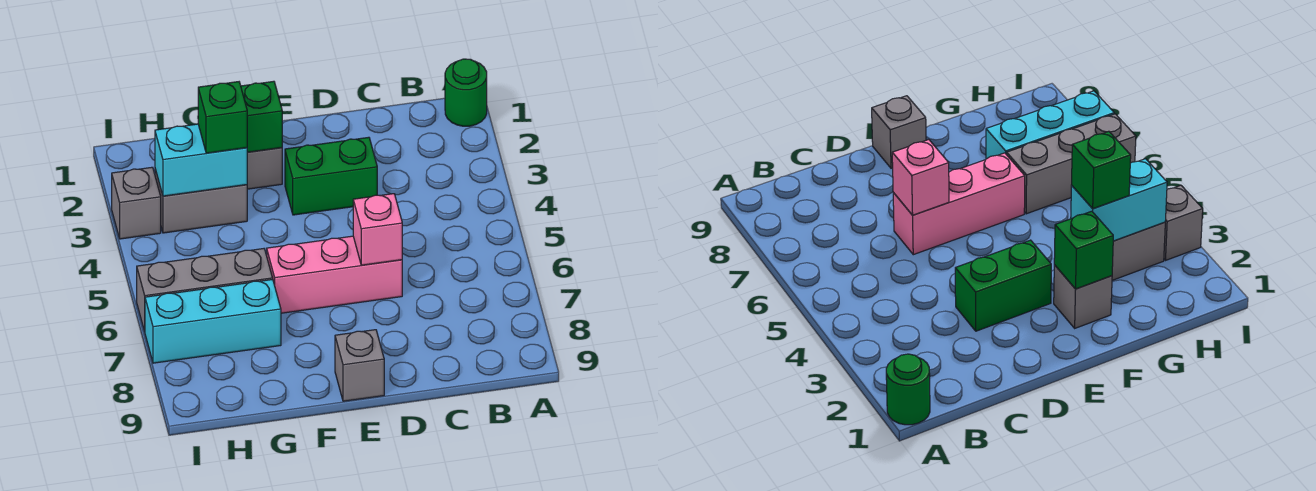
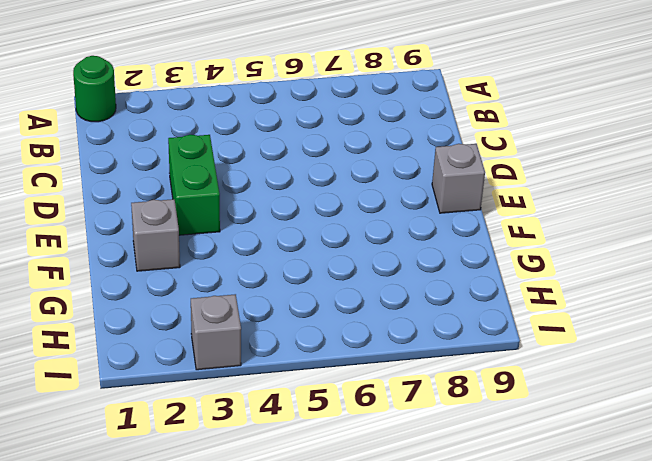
none -> pink 1x3 brick [267,236,402,313]
none -> grey 1x2 brick [155,169,247,233]
none -> grey 1x3 brick [137,249,273,331]

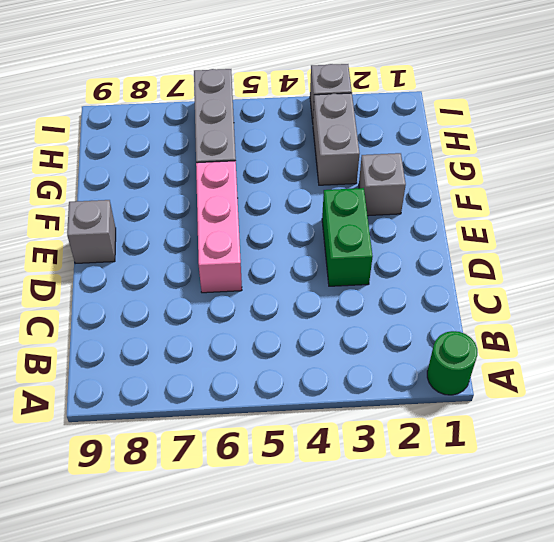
none -> cyan 1x3 brick [145,279,281,363]
none -> pink 1x1 brick [353,194,402,265]
none -> green 1x1 brick [241,81,282,152]

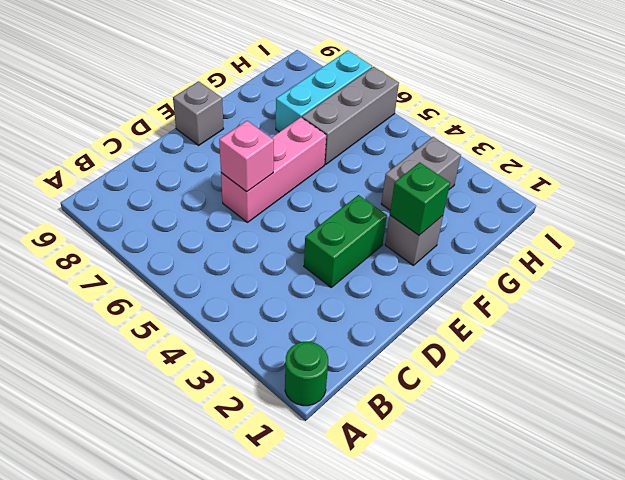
none -> grey 1x1 brick [112,167,161,239]
none -> cyan 1x2 brick [155,124,248,196]
none -> green 1x1 brick [198,82,247,153]

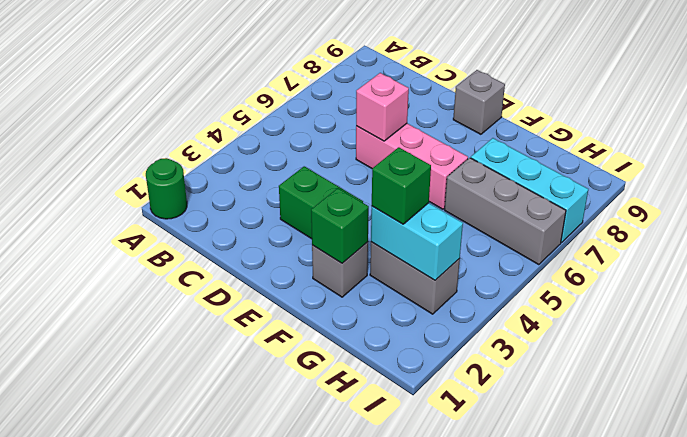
none -> grey 1x1 brick [112,167,161,239]

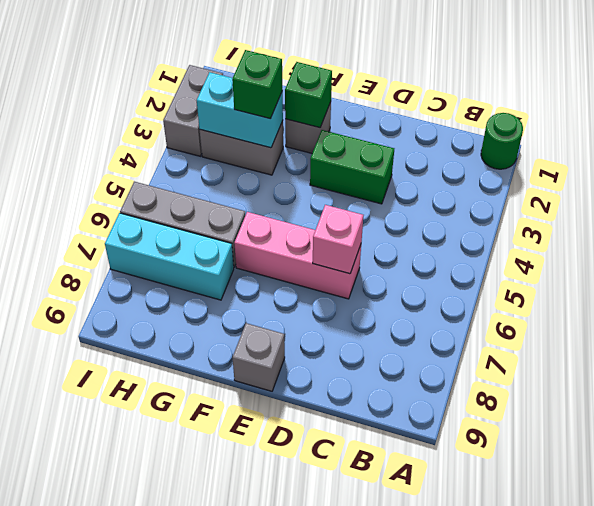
grey 1x2 brick [163,65,223,156] -> grey 1x1 brick [112,167,161,239]

